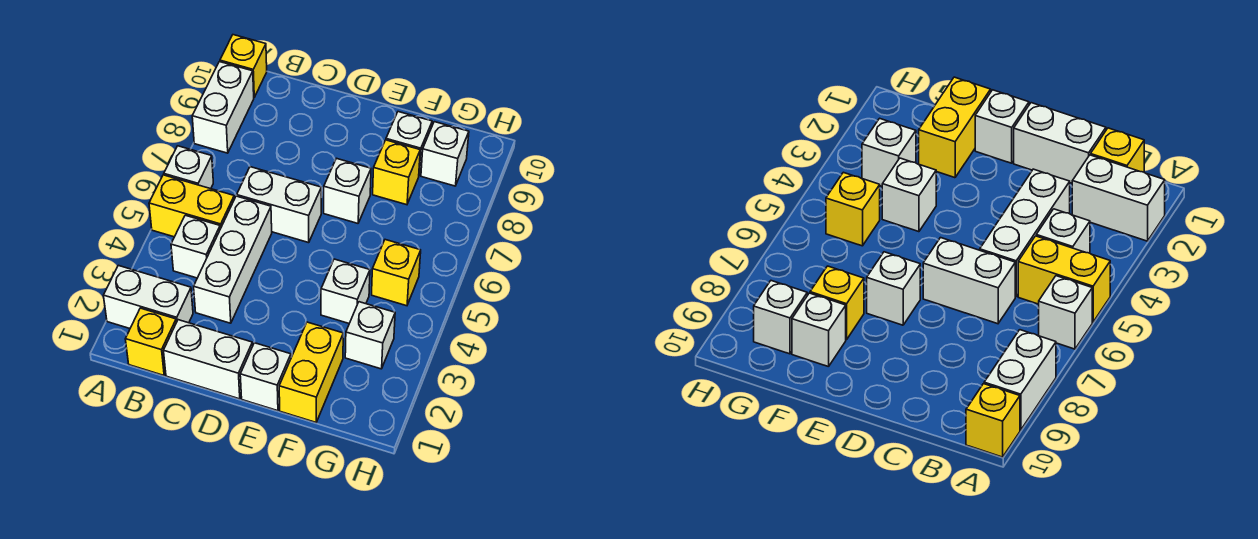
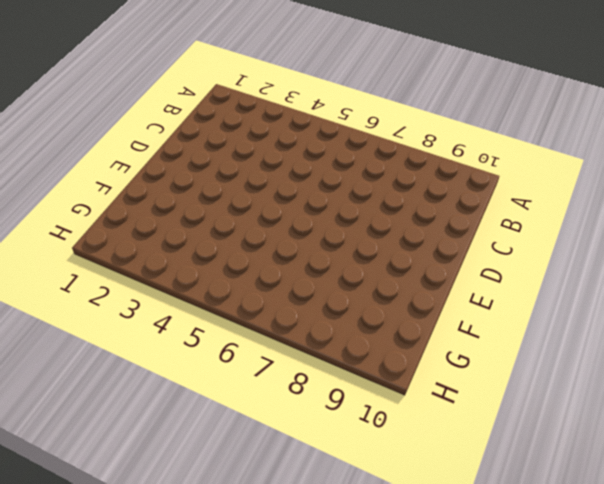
none -> white 1x2 brick [103,265,193,328]
none -> yellow 1x2 brick [149,175,234,237]
none -> white 1x1 brick [164,146,213,189]

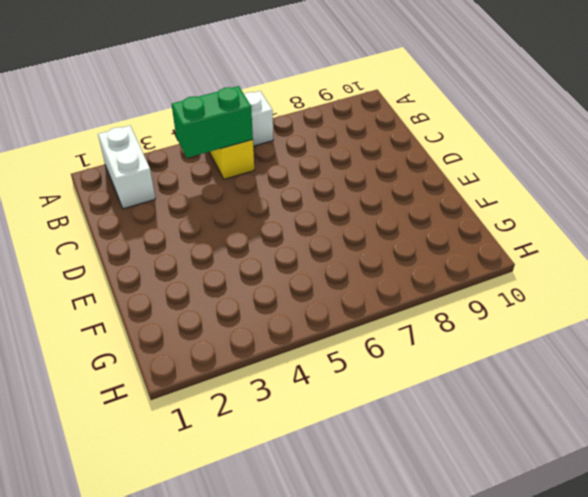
green 1x2 brick [172,86,253,158] -> none
none -> white 1x2 brick [192,62,254,153]
none -> yellow 1x1 brick [220,35,267,97]
none -> yellow 1x1 brick [125,308,176,375]

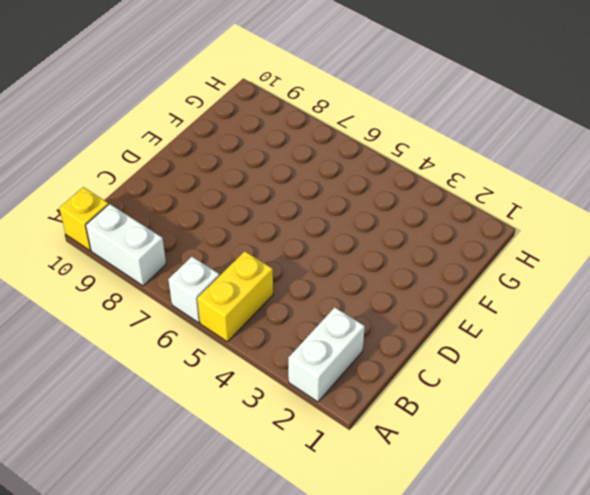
none -> yellow 1x1 brick [125,308,176,375]
none -> white 1x1 brick [171,215,220,278]
none -> white 1x2 brick [164,320,253,399]

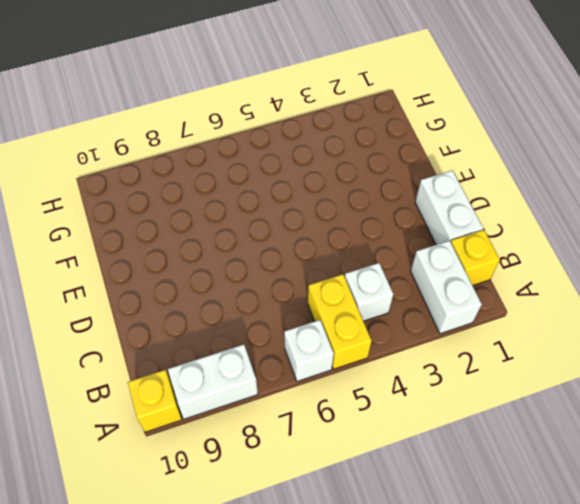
none -> white 1x3 brick [194,196,272,323]
none -> white 1x2 brick [237,167,321,243]
none -> white 1x1 brick [240,343,291,411]

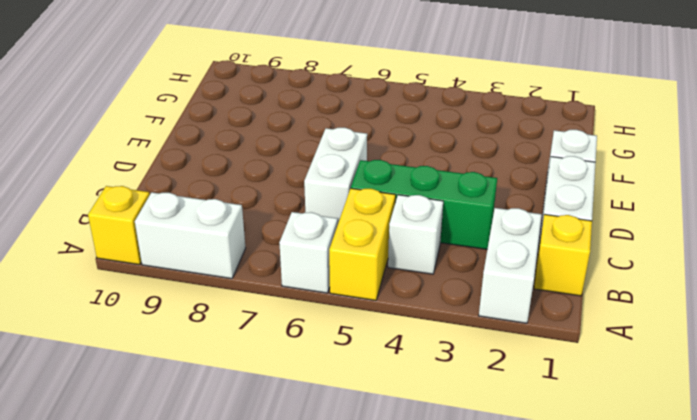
green 1x3 brick [351,160,497,249] -> white 1x3 brick [194,196,272,323]
none -> white 1x1 brick [324,158,371,223]
none -> yellow 1x2 brick [279,322,343,422]
none -> white 1x1 brick [321,259,370,323]

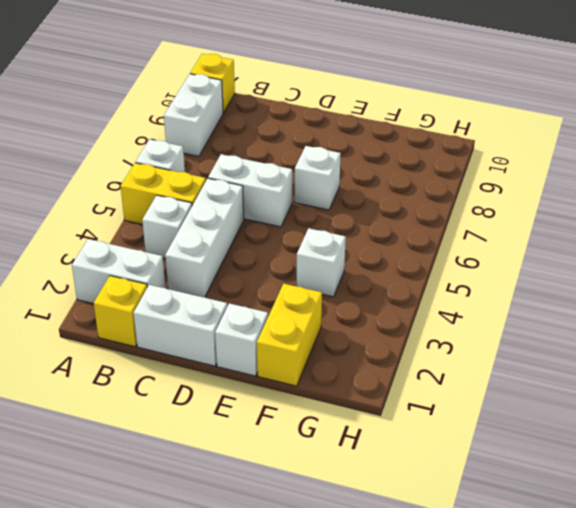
none -> yellow 1x1 brick [373,140,420,205]
none -> white 1x1 brick [386,112,432,175]
none -> white 1x1 brick [345,302,395,369]

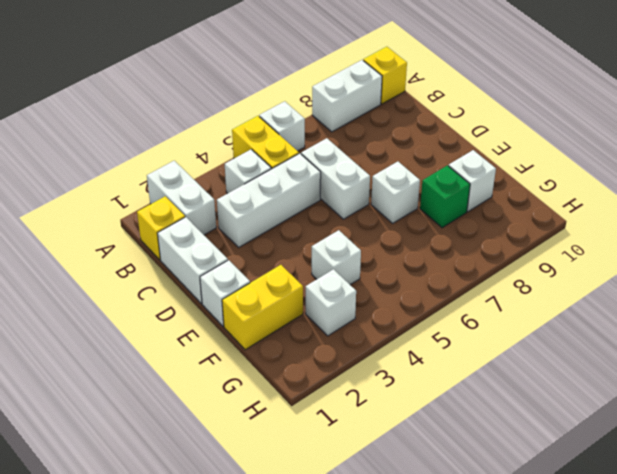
green 1x1 brick [420,165,470,228] -> yellow 1x1 brick [373,140,420,205]
none -> yellow 1x1 brick [372,240,421,306]
none -> white 1x1 brick [421,122,469,186]

